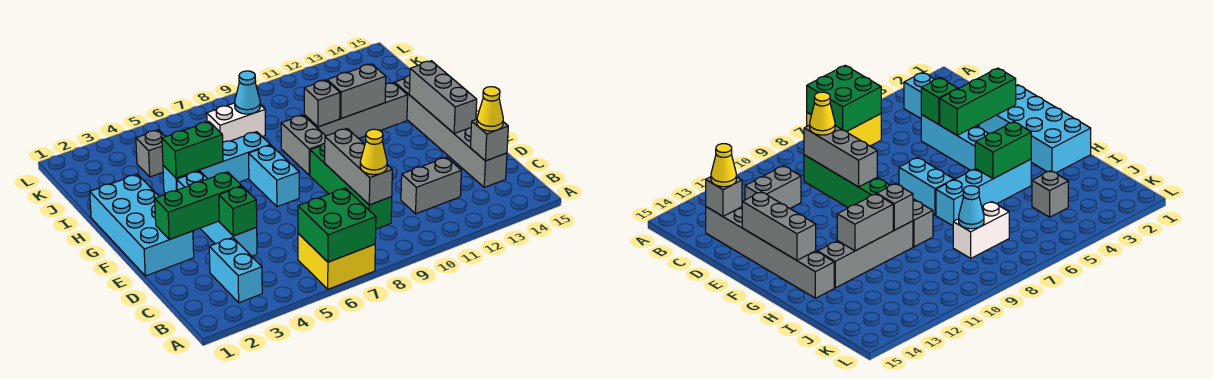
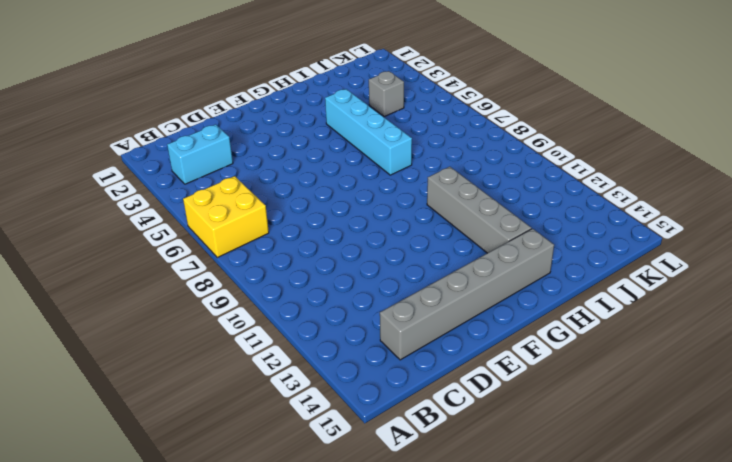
none -> green 1x4 brick [310,143,392,229]
none -> grey 1x2 brick [401,157,461,214]
none -> cyan 1x4 brick [177,171,257,256]

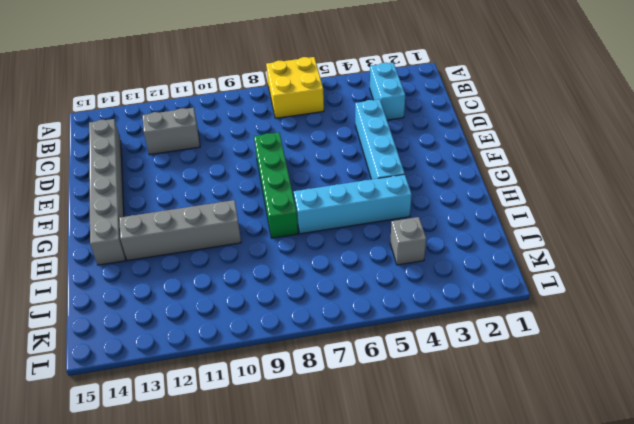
green 1x4 brick [254,132,298,238] -> green 1x4 brick moved to [310,143,392,229]
none -> cyan 2x4 brick [90,174,194,276]
none -> cyan 1x2 brick [249,145,299,207]
none -> grey 1x2 brick [281,115,325,175]

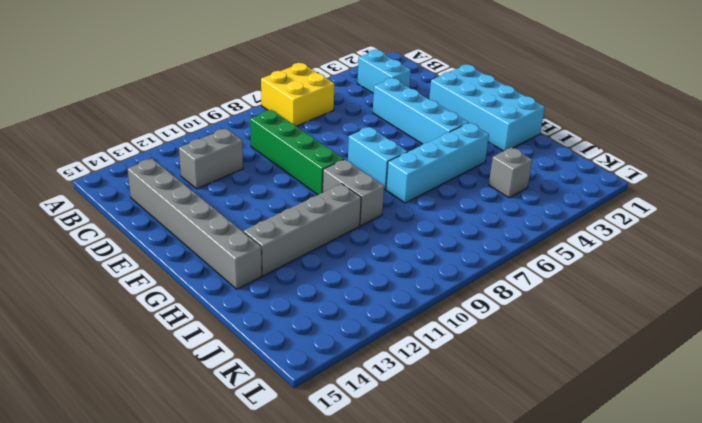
none -> white 1x2 brick [207,103,265,142]
none -> green 2x2 brick [298,188,376,262]
none -> grey 1x3 brick [325,129,392,205]

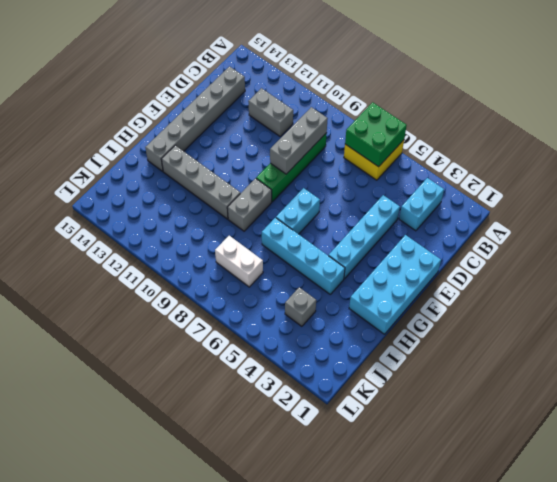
none -> grey 1x1 brick [470,119,508,161]
none -> green 1x1 brick [219,186,257,236]
none -> green 1x3 brick [155,172,241,240]

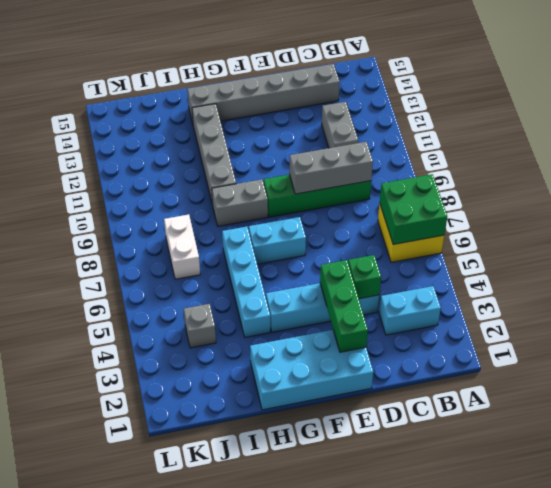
none -> grey 1x1 brick [470,119,508,161]
none -> grey 1x3 brick [409,61,477,134]
none -> green 1x2 brick [162,122,223,178]

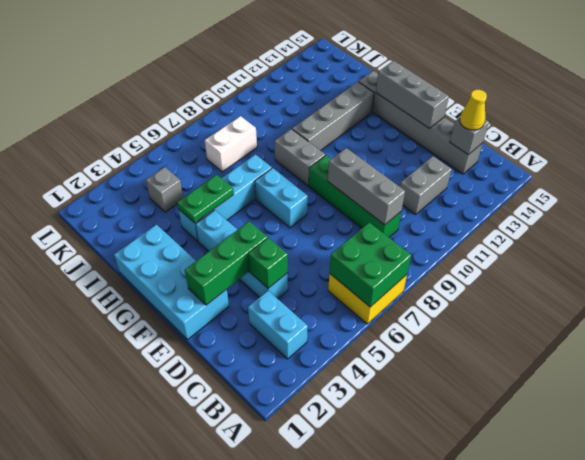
green 1x2 plate [177,175,234,223] -> green 1x2 brick [162,122,223,178]
none -> grey 1x1 brick [304,80,340,127]
none -> grey 1x2 brick [327,64,386,119]
none -> cyan 1x1 cone [235,71,260,114]

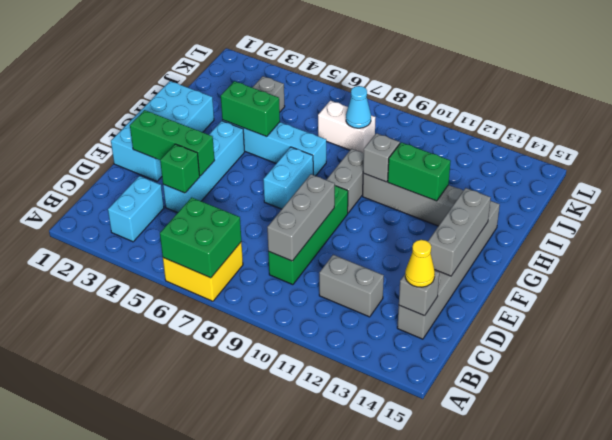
green 1x2 brick [388,142,451,201] -> grey 1x2 brick [327,64,386,119]
none -> yellow 1x1 cone [360,129,387,175]

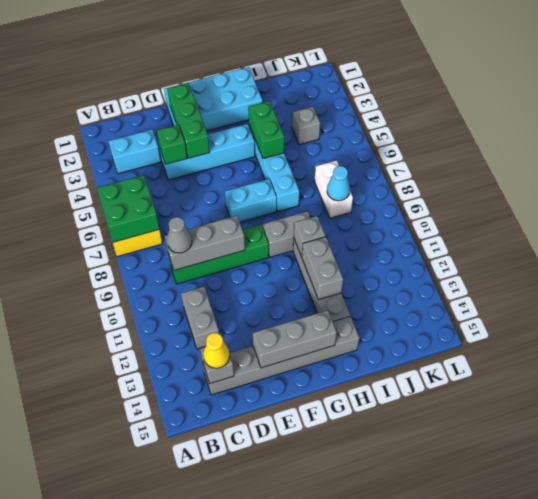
grey 1x1 cone [167,217,192,253] -> yellow 1x1 cone [360,129,387,175]

